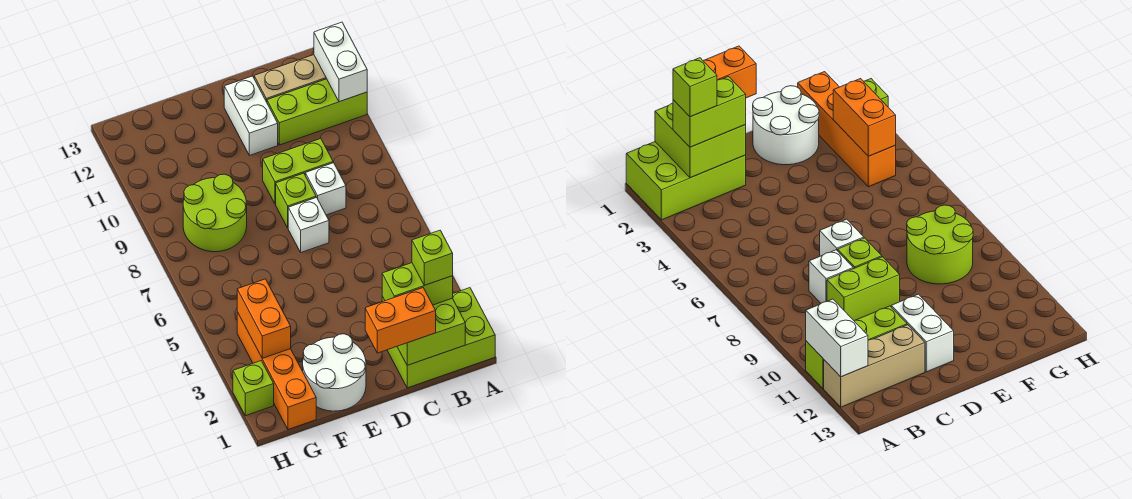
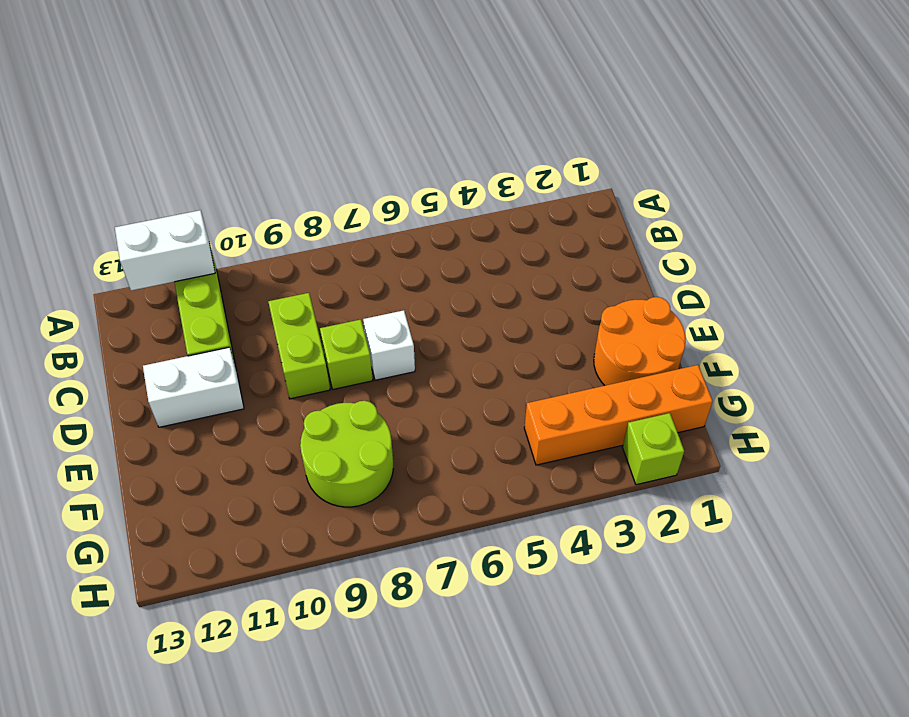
orange 2x2 round brick [594,297,685,385] -> white 2x2 round brick [303,334,366,411]
none -> lime 2x3 brick [387,288,495,388]
none -> tan 1x3 brick [254,55,327,102]
none -> white 1x1 brick [305,163,346,215]

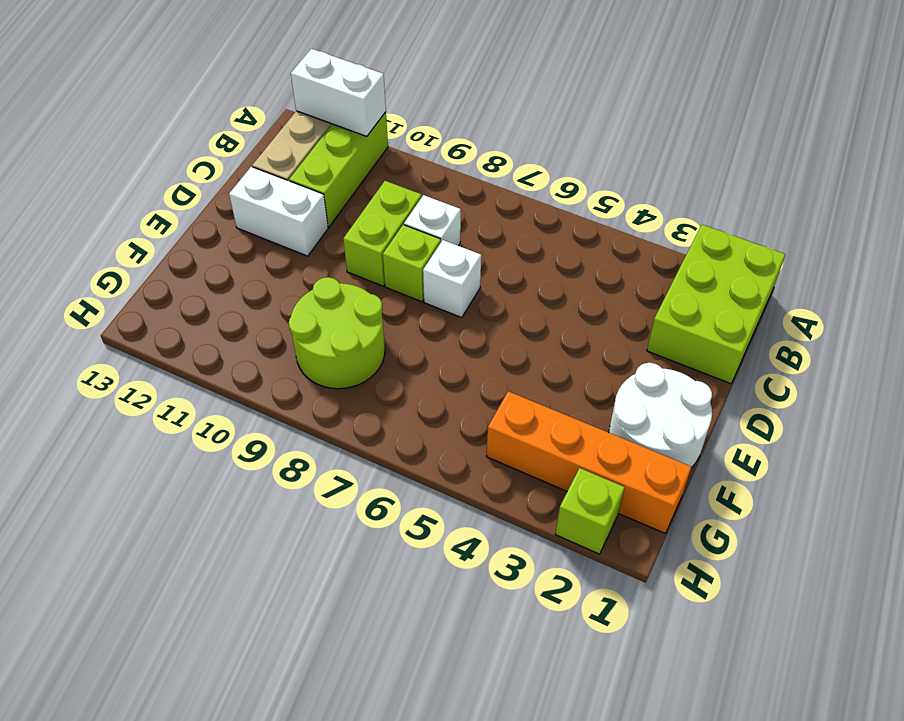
none -> lime 2x2 brick [382,297,465,365]
none -> orange 1x2 brick [237,279,291,358]
none -> lime 1x2 brick [382,263,453,305]

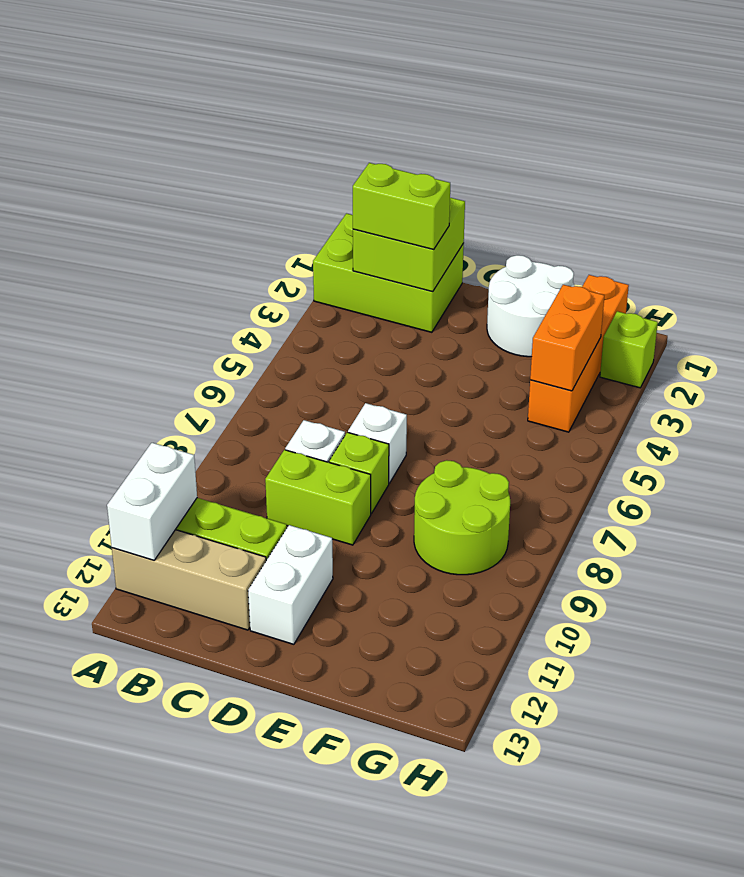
none -> orange 1x2 brick [365,288,436,353]
none -> lime 1x1 brick [412,230,453,285]

